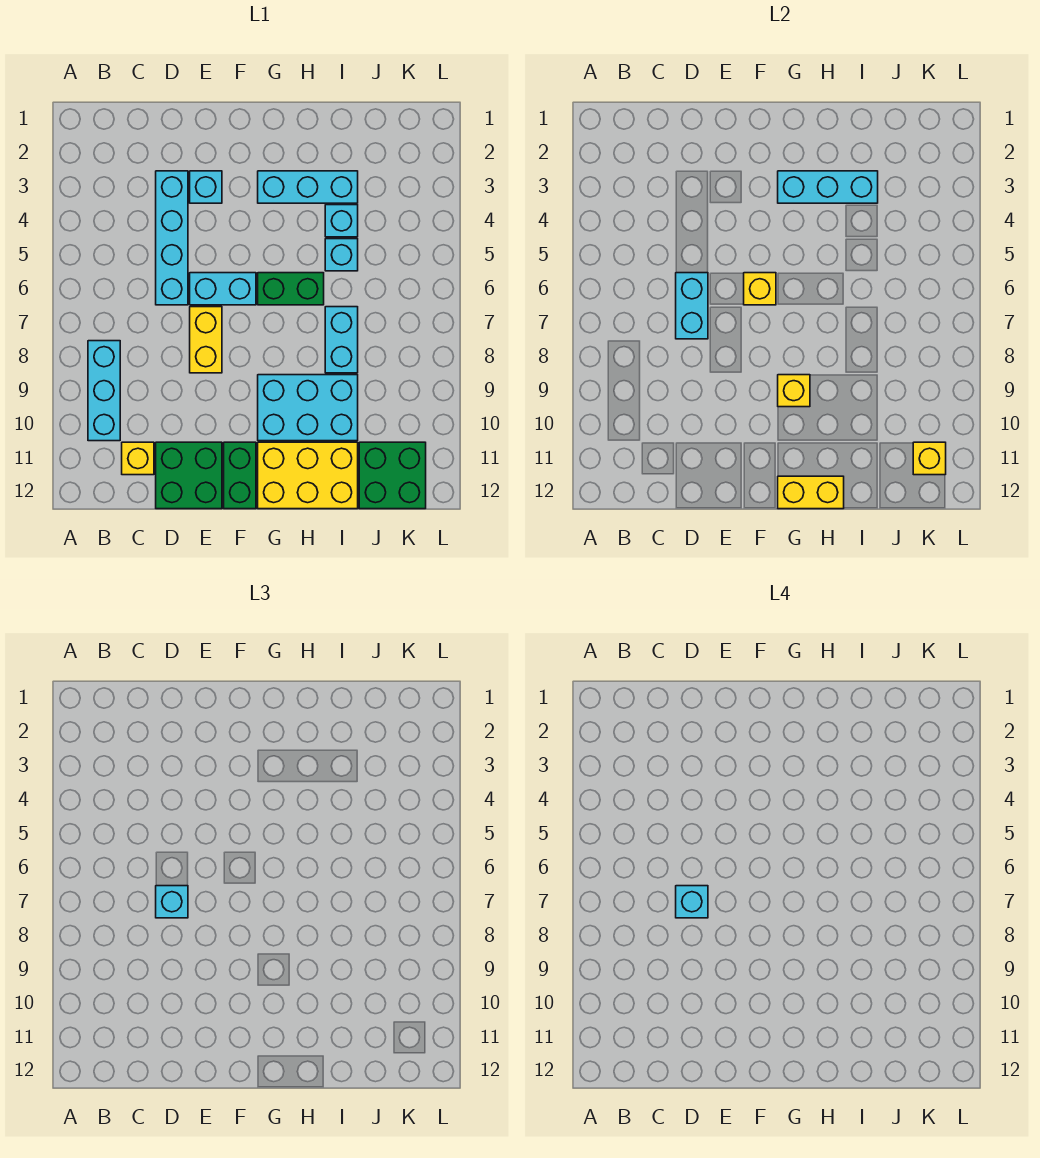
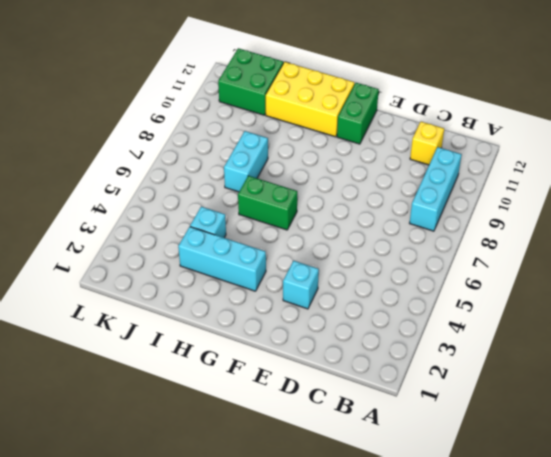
none -> cyan 1x4 brick [156,171,188,305]
none -> green 2x2 brick [156,442,222,509]
none -> cyan 1x2 brick [190,273,256,305]

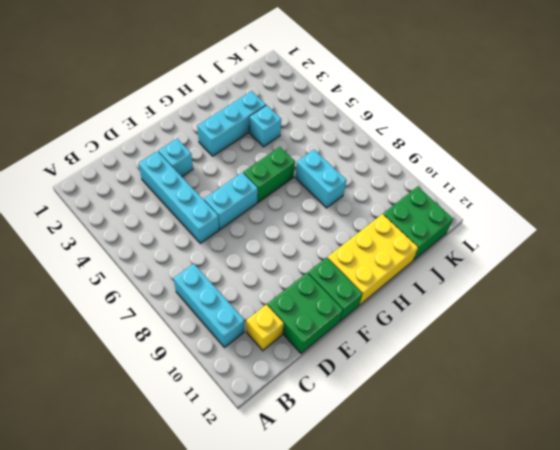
none -> yellow 1x2 brick [190,307,222,373]
none -> cyan 2x3 brick [258,375,358,441]
none -> cyan 1x1 brick [325,239,358,271]

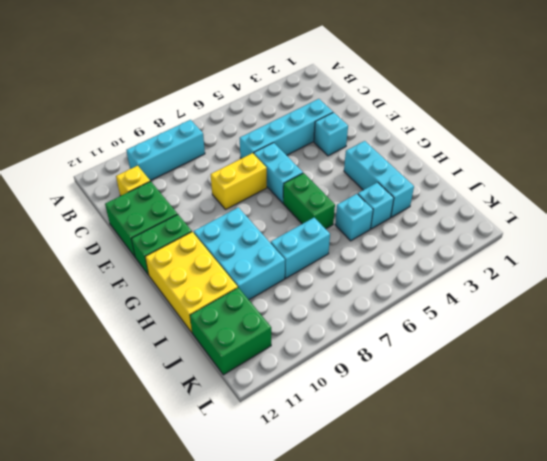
none -> cyan 1x2 brick [676,273,708,339]
none -> yellow 1x1 brick [744,273,776,305]
none -> cyan 1x3 brick [778,171,878,203]

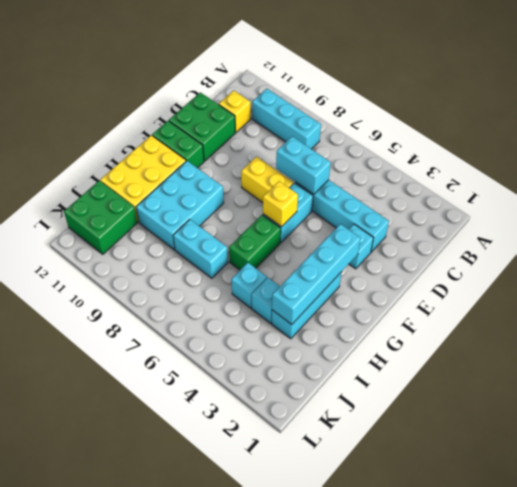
cyan 1x4 brick [272,224,360,324] -> cyan 1x3 brick [778,171,878,203]
none -> yellow 1x1 brick [778,375,810,407]
none -> yellow 1x2 brick [778,476,844,509]
none -> yellow 1x1 brick [913,442,946,475]

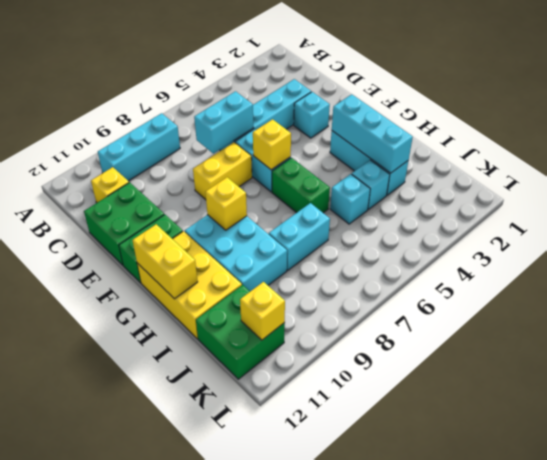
none -> cyan 1x1 brick [156,886,188,918]
none -> cyan 1x1 brick [676,886,708,918]

